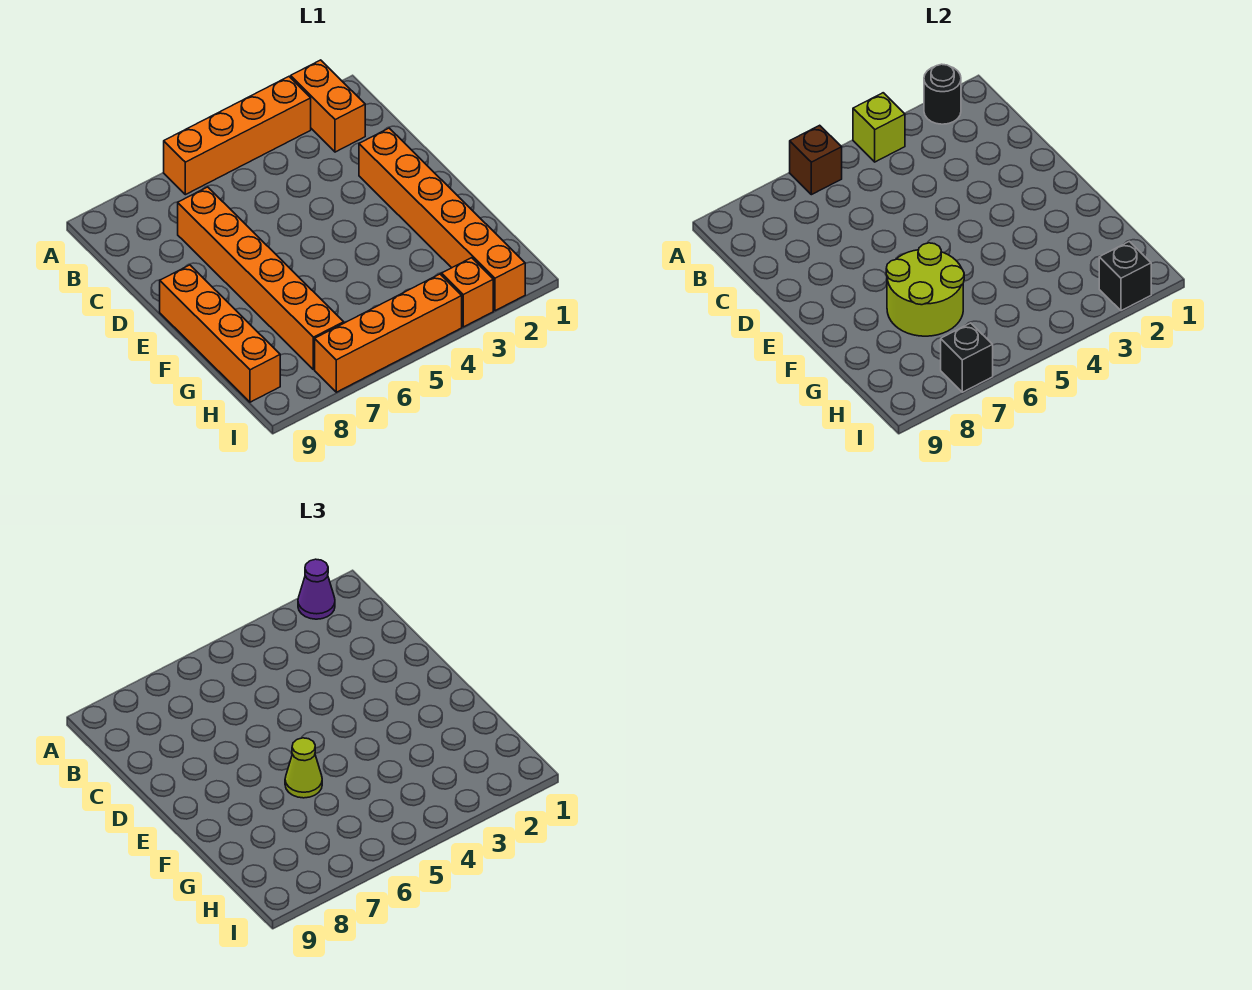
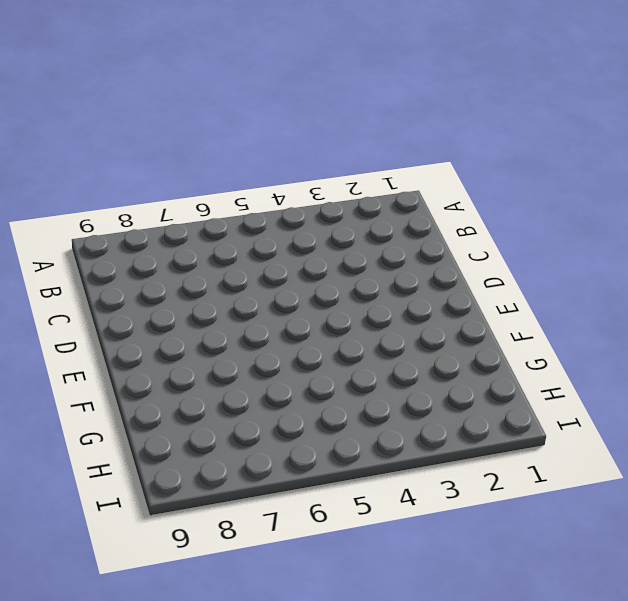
none -> orange 1x2 brick [291,60,365,152]
none -> orange 1x4 brick [164,77,311,195]
none -> orange 1x6 brick [178,187,344,370]

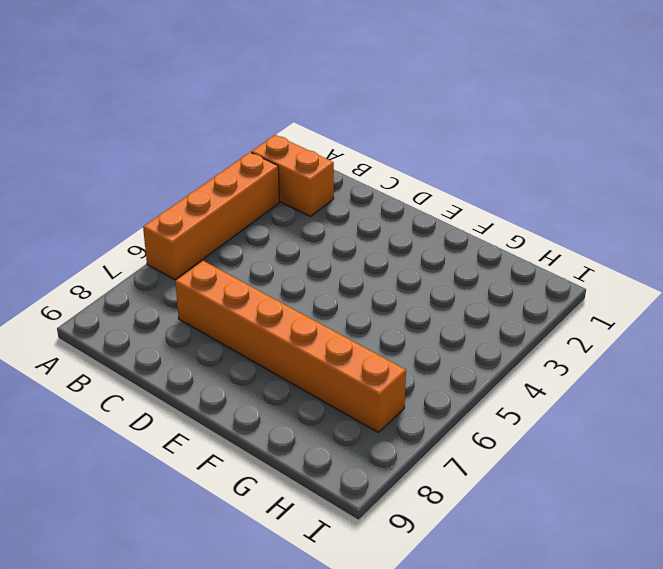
none -> orange 1x6 brick [359,128,525,311]
none -> orange 1x4 brick [160,265,280,402]
none -> orange 1x1 brick [441,258,493,327]

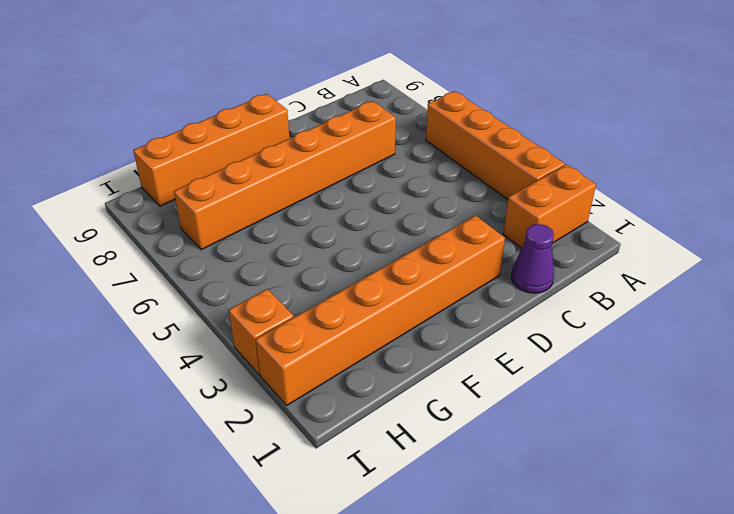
purple 1x1 cone [511,224,554,293] -> purple 1x1 cone moved to [298,559,335,619]
none -> orange 1x4 brick [315,274,462,392]
none -> black 1x1 round brick [924,64,961,124]
none -> lime 1x1 brick [853,93,905,162]

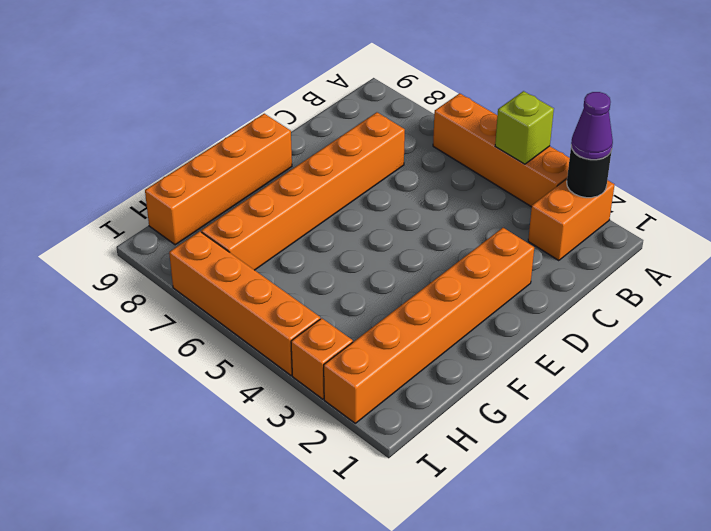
none -> brown 1x1 brick [790,125,842,195]
none -> lime 2x2 round brick [886,243,964,336]
none -> black 1x1 brick [1099,241,1151,311]

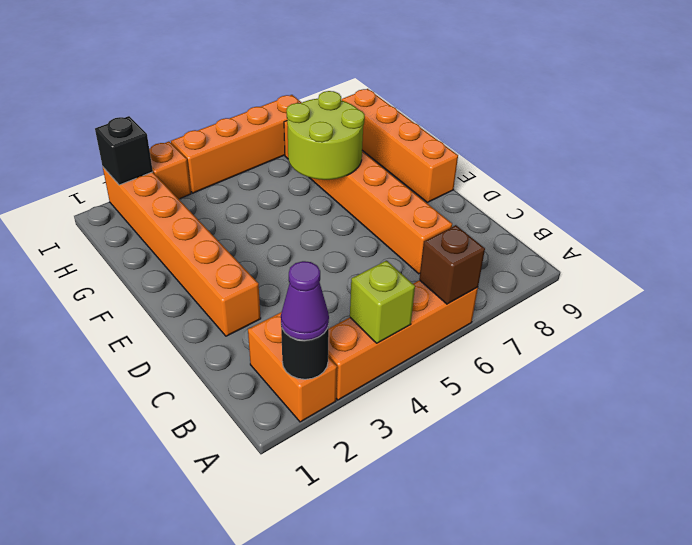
none -> black 1x1 brick [941,323,993,392]
none -> lime 1x1 cone [285,738,322,798]

